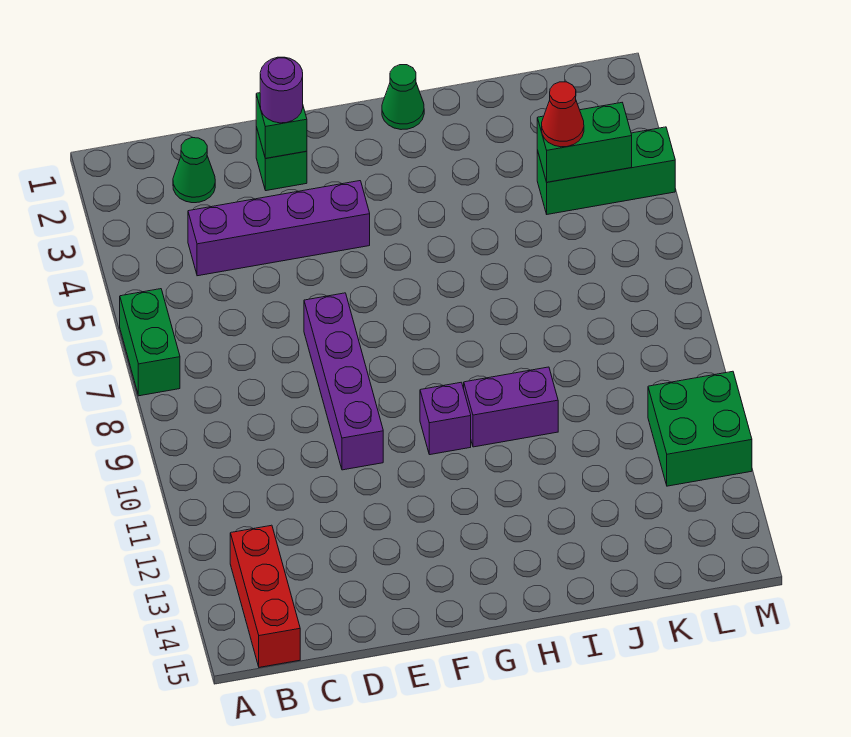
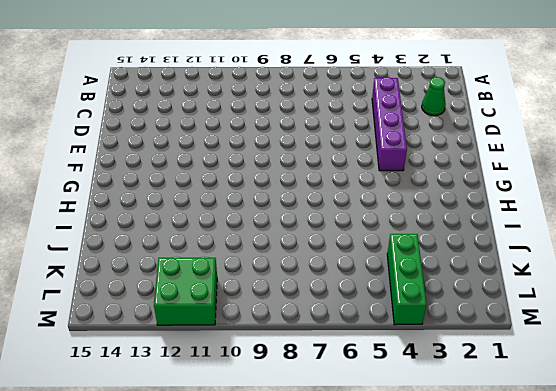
none -> green 1x2 brick [120,289,180,396]
none -> red 1x3 brick [230,525,300,667]
none -> green 1x1 brick [256,127,307,191]

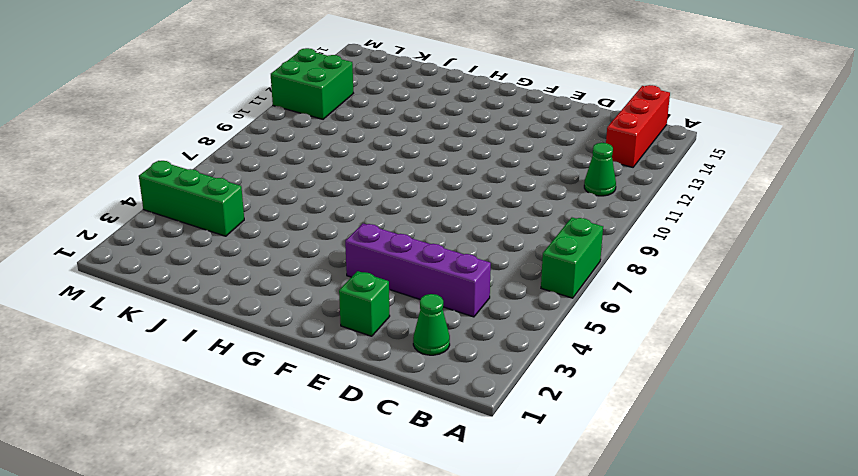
green 1x1 cone [584,143,616,196] -> green 1x1 cone moved to [382,65,424,130]
none -> purple 1x4 brick [304,293,383,470]
none -> purple 1x1 brick [420,382,471,455]
none -> purple 1x2 brick [464,367,558,447]

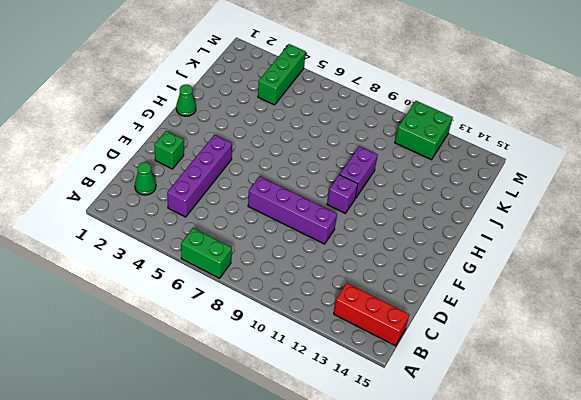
none -> green 1x1 brick [256,93,307,158]
none -> green 1x2 brick [537,103,632,182]
none -> purple 1x1 round brick [260,57,303,123]

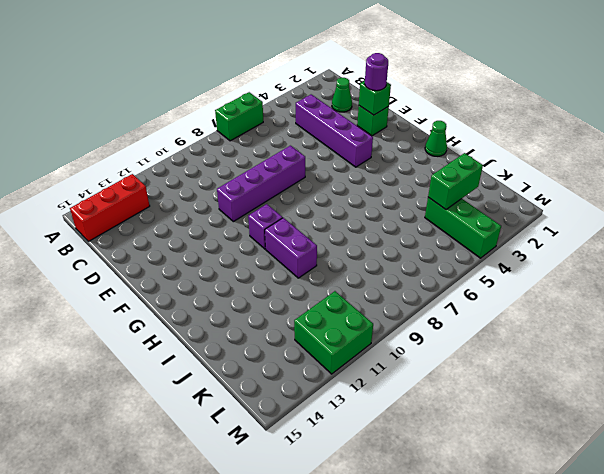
green 1x2 brick [428,153,483,210] -> green 1x2 brick turned to [537,103,632,182]
none -> red 1x1 cone [542,82,584,147]

